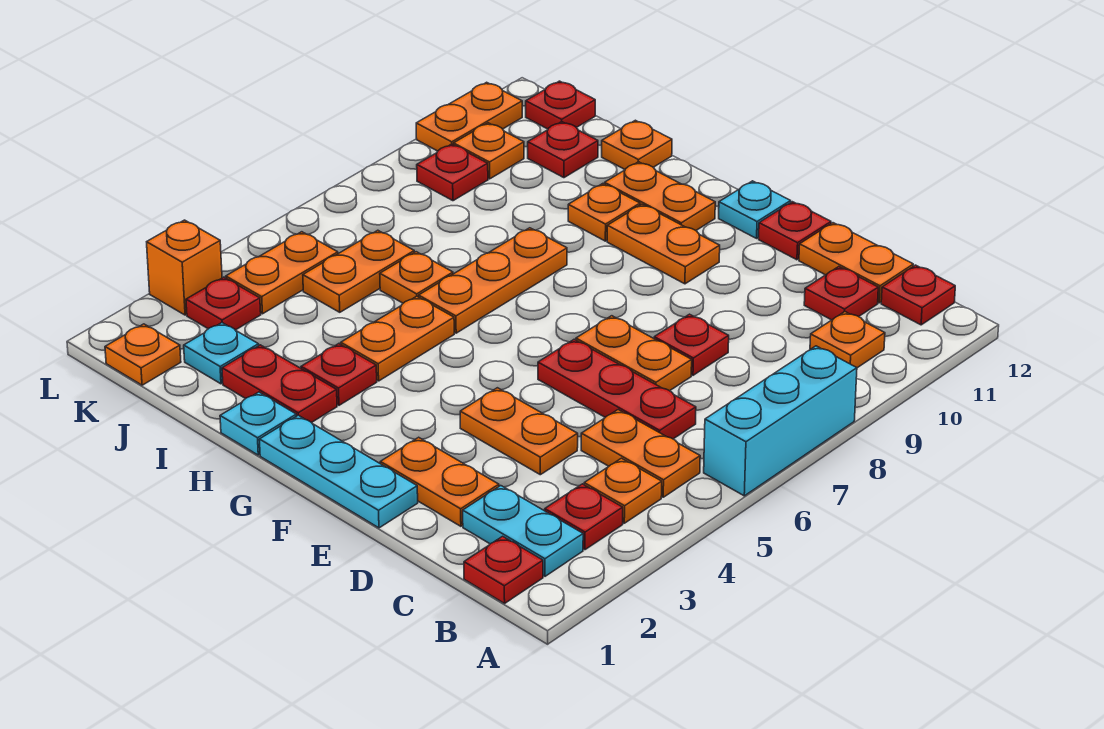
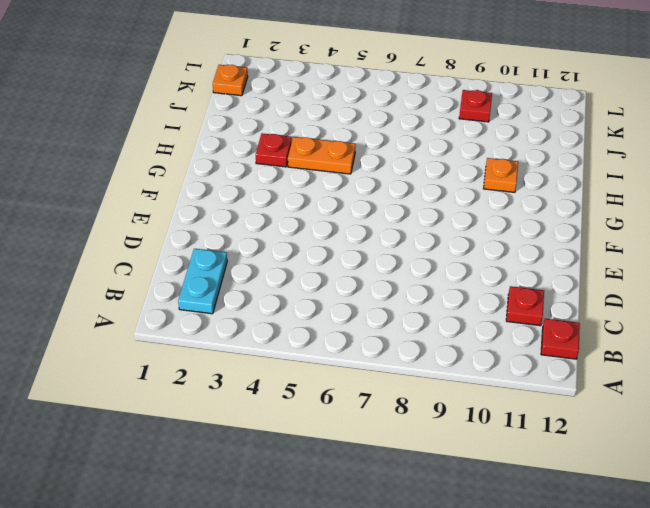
none -> cyan 1x3 brick [704,346,857,496]
none -> red 1x1 plate [464,536,543,603]
none -> red 1x1 plate [545,484,623,550]
none -> orange 1x1 plate [584,458,662,523]

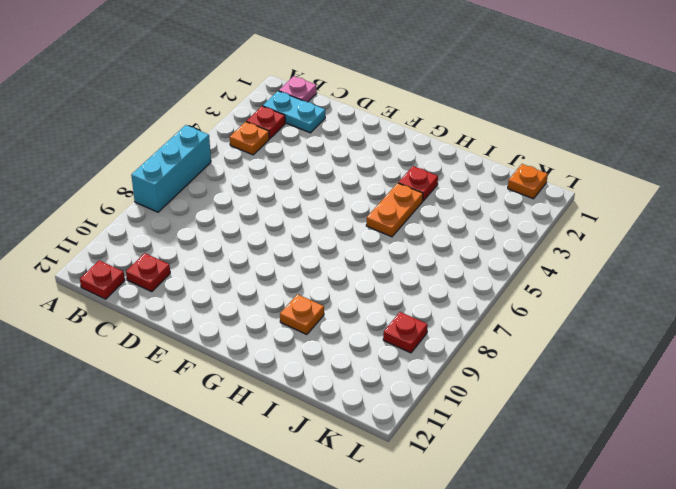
pink 1x1 plate [279,76,317,102] -> red 1x1 plate [464,536,543,603]
none -> orange 1x2 plate [581,410,700,497]
none -> orange 1x1 plate [810,312,885,368]
none -> red 1x3 plate [538,339,696,439]
none -> orange 1x2 plate [799,223,913,303]

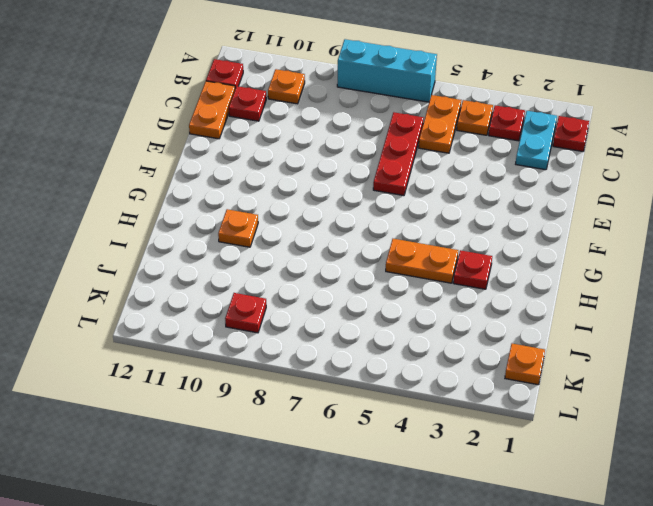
none -> orange 1x2 plate [380,437,499,526]
none -> orange 1x2 plate [460,388,578,475]
none -> orange 1x2 plate [576,316,692,391]
none -> red 1x1 plate [654,314,729,375]

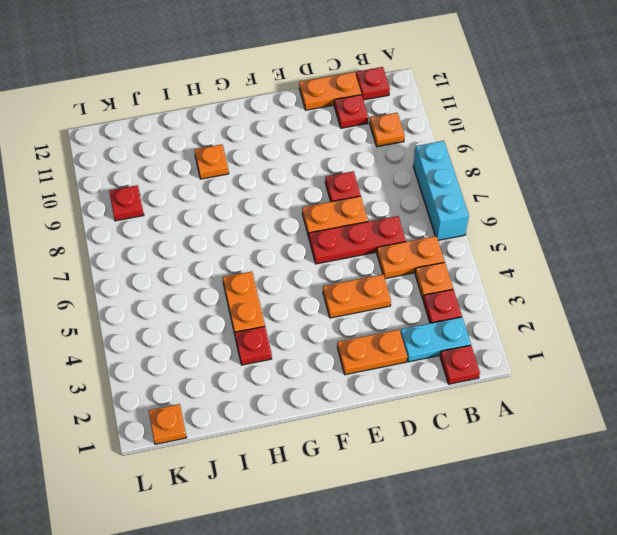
none -> cyan 1x3 plate [259,415,418,528]
none -> red 1x1 plate [759,202,831,260]
none -> orange 1x2 plate [607,204,720,284]
none -> cyan 1x1 plate [719,181,791,238]

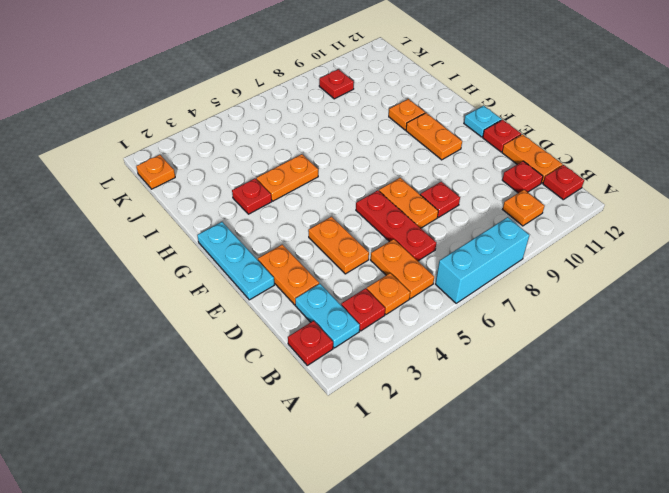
none -> orange 1x2 plate [605,162,715,230]
none -> cyan 1x1 plate [220,392,296,455]
none -> red 1x2 plate [222,345,337,423]
none -> orange 1x3 plate [419,228,567,333]

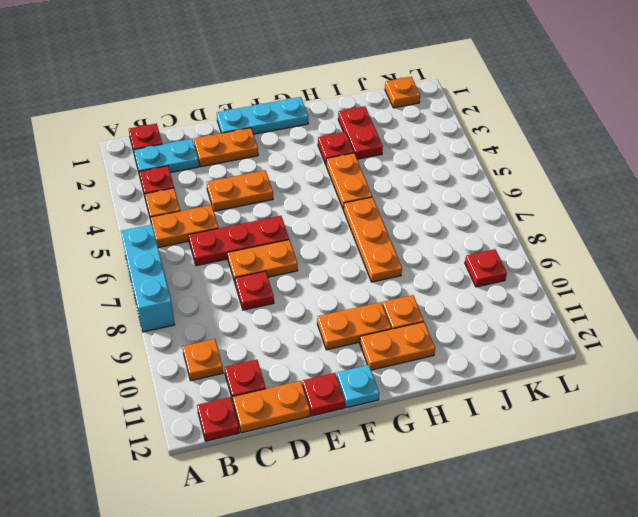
red 1x2 plate [338,106,383,159] -> red 1x2 plate turned to [222,345,337,423]
none -> cyan 1x1 plate [220,392,296,455]
none -> orange 1x1 plate [380,252,453,303]
none -> orange 1x1 plate [602,120,672,169]
none -> cyan 1x1 plate [184,323,259,384]

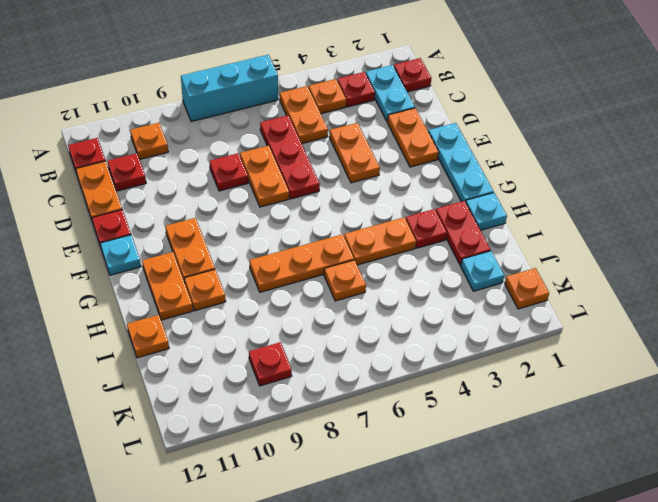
none -> orange 1x2 plate [303,230,414,312]
none -> red 1x1 plate [528,122,598,178]
none -> red 1x1 plate [186,277,261,330]
none -> orange 1x2 plate [226,232,338,314]

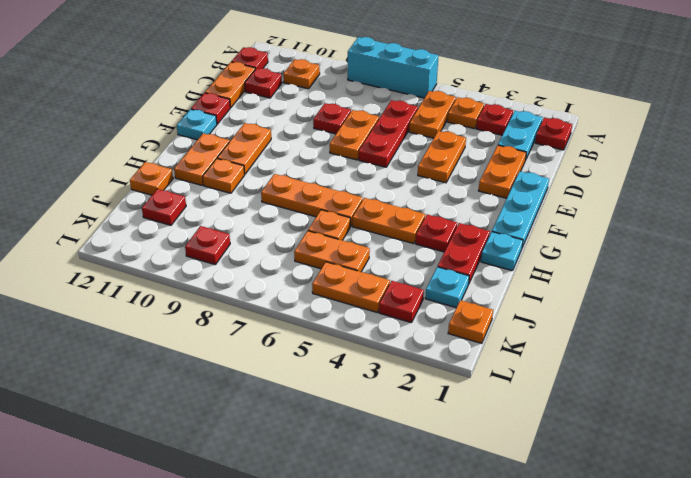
none -> orange 1x1 plate [454,123,524,179]
none -> red 1x1 plate [526,81,595,129]
none -> orange 1x1 brick [147,220,222,315]
none -> orange 1x2 plate [416,82,522,151]

